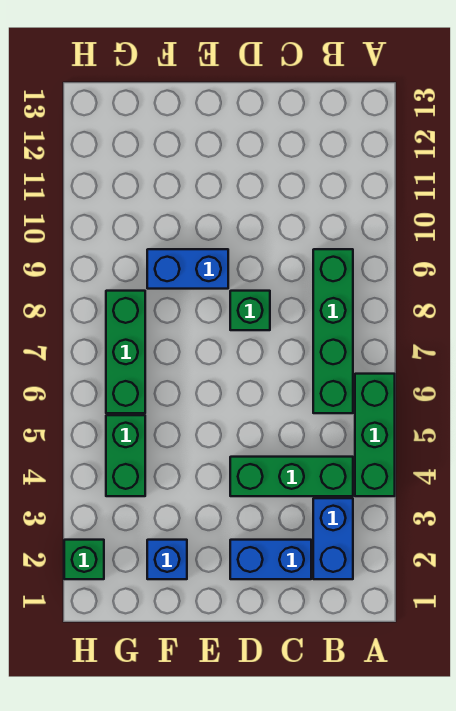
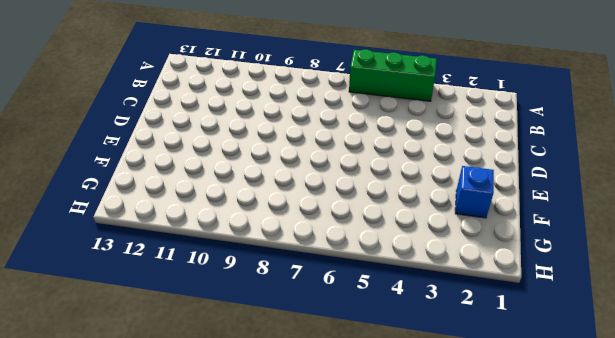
none -> blue 1x2 brick [313,498,353,579]
none -> green 1x3 brick [230,457,353,496]

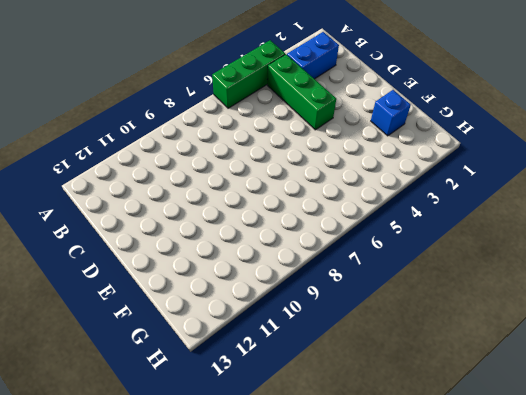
none -> green 1x4 brick [313,249,353,413]
none -> blue 1x2 brick [230,540,311,579]

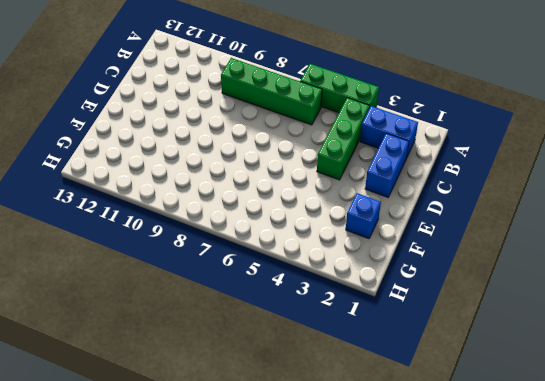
none -> green 1x1 brick [230,291,270,330]
none -> blue 1x2 brick [147,249,228,289]

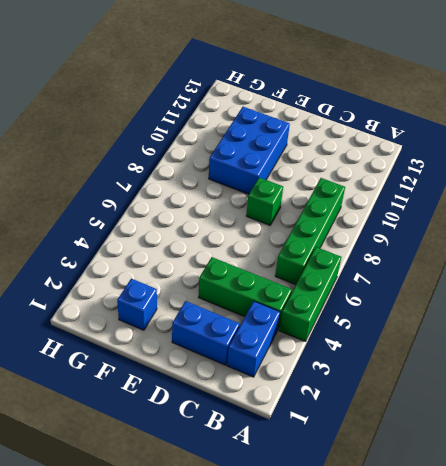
blue 2x3 brick [209,107,290,194] -> blue 1x2 brick [147,249,228,289]
none -> green 1x2 brick [106,415,145,496]
none -> green 1x3 brick [106,291,145,413]

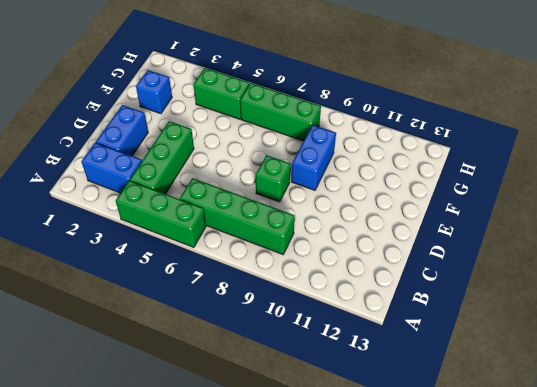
none -> green 1x1 brick [64,540,104,579]

